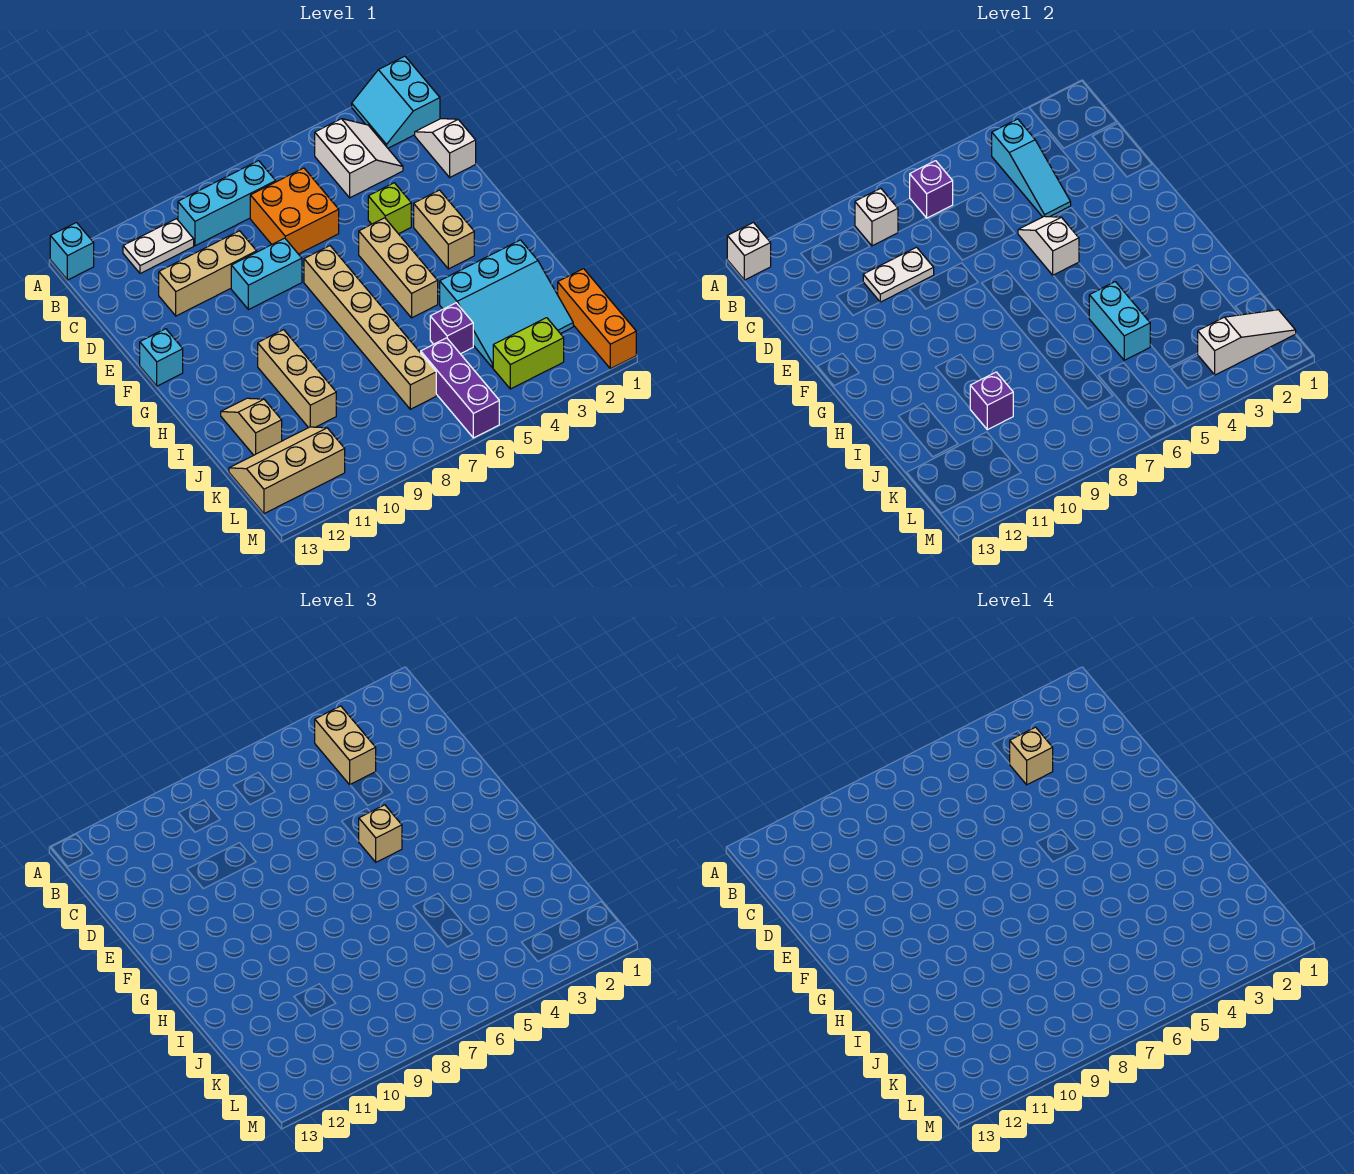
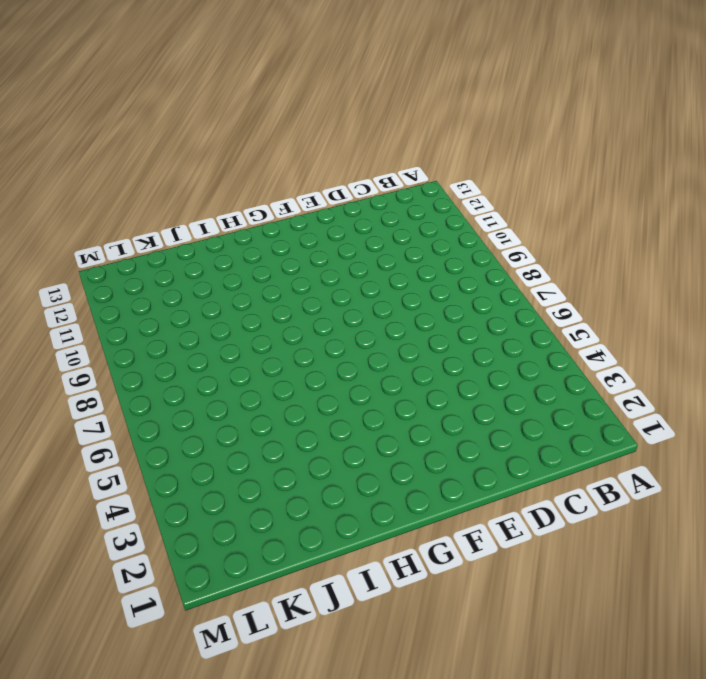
none -> cyan 2x2 slope [352,56,440,148]
none -> cyan 1x1 brick [50,223,94,280]
none -> white 2x2 slope [315,119,403,198]
none -> cyan 1x3 brick [178,161,276,246]

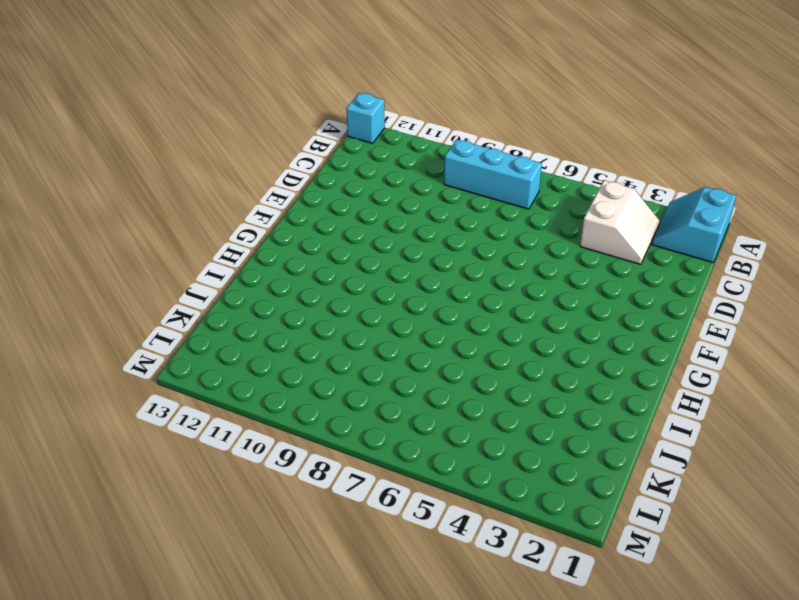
none -> white 1x2 plate [123,219,194,274]
none -> white 1x2 slope [415,119,476,177]
none -> orange 2x2 brick [250,168,339,254]
none -> tan 1x3 brick [159,231,257,316]

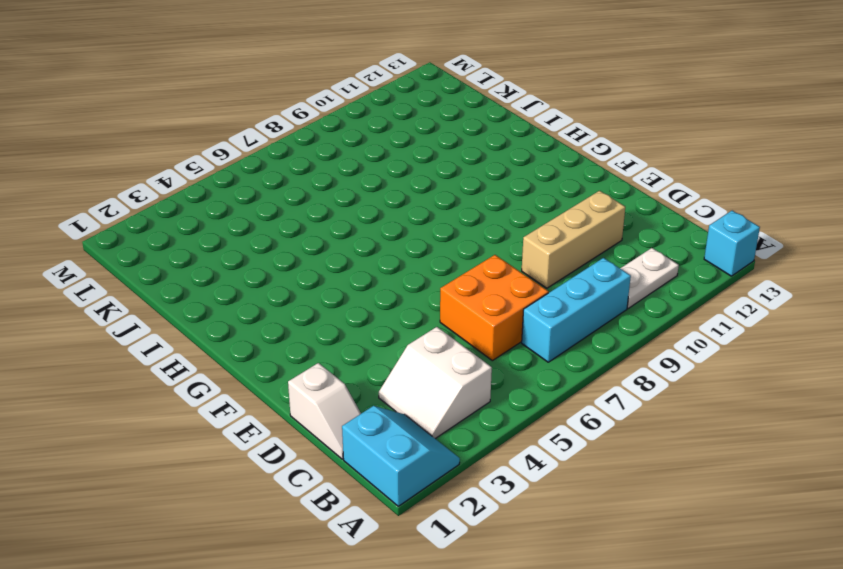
none -> lime 1x1 brick [368,183,411,234]
none -> cyan 1x2 brick [231,238,302,310]
none -> tan 1x2 brick [414,190,474,269]
none -> tan 1x3 brick [359,218,438,318]

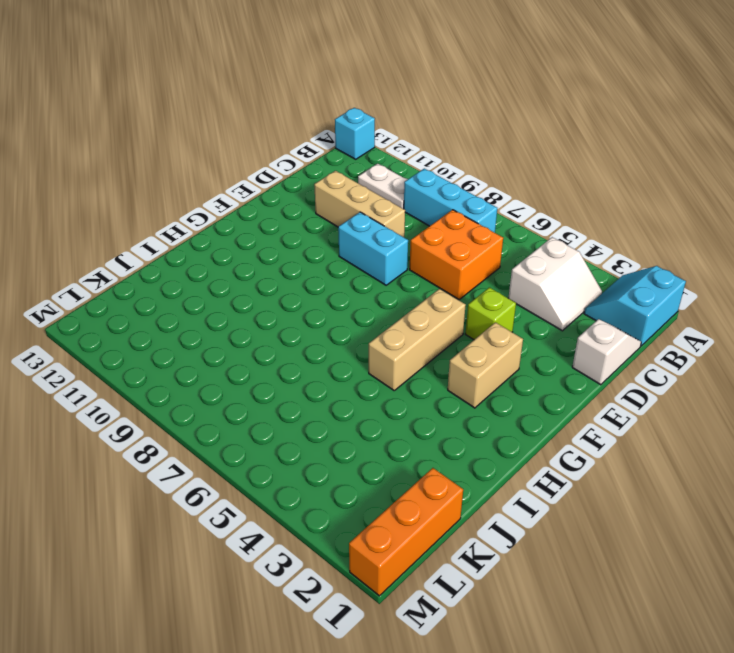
none -> tan 1x6 brick [304,246,436,409]
none -> cyan 1x1 brick [140,329,183,386]
none -> tan 1x3 brick [258,330,336,428]
none -> cyan 3x3 slope [440,240,573,368]

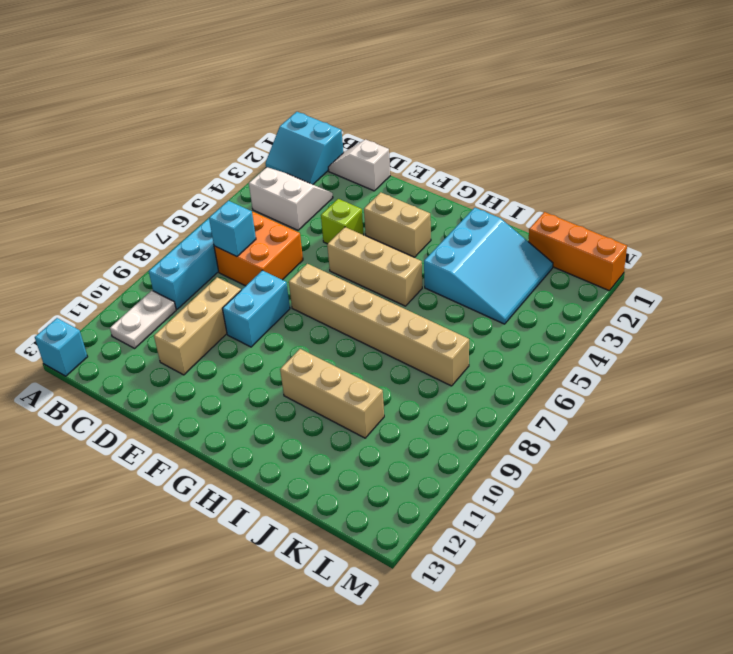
cyan 1x1 brick [209,201,256,257] -> cyan 1x1 brick moved to [140,329,183,386]
none -> tan 1x2 slope [221,398,282,455]
none -> purple 1x1 brick [430,303,473,354]
none -> purple 1x3 brick [421,338,499,438]
none -> tan 2x3 slope [229,427,345,514]

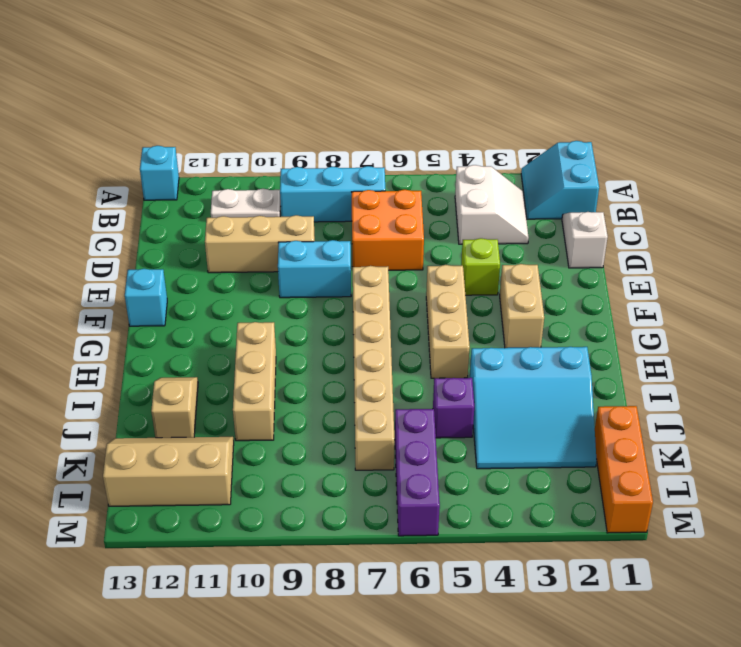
none -> lime 1x2 brick [493,318,564,389]
none -> white 1x1 brick [727,223,771,280]
none -> cyan 1x3 slope [992,119,1071,217]
none -> purple 1x1 brick [910,161,953,218]

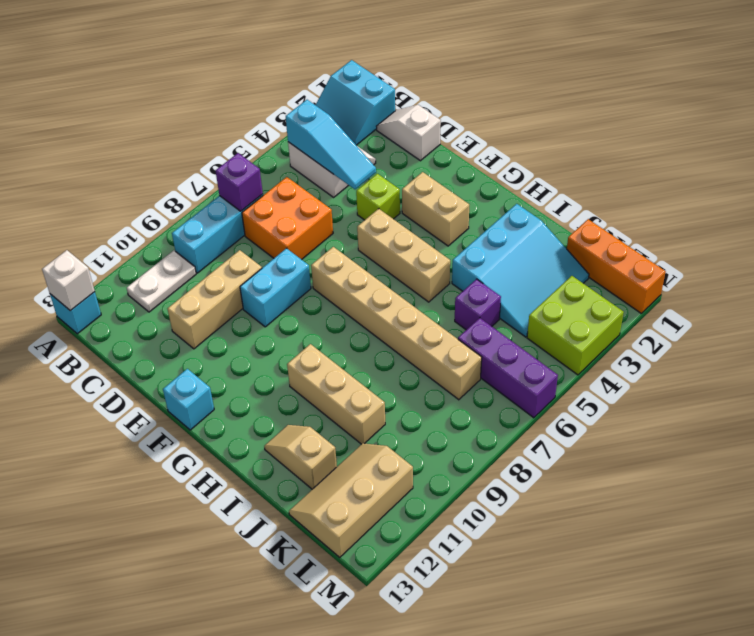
lime 2x2 brick [527,276,624,375] -> lime 1x2 brick [493,318,564,389]
none -> white 1x1 brick [855,188,898,246]
none -> white 1x2 plate [863,247,934,302]
none -> white 1x2 slope [1018,216,1079,275]
none -> cyan 1x2 brick [1089,282,1150,360]

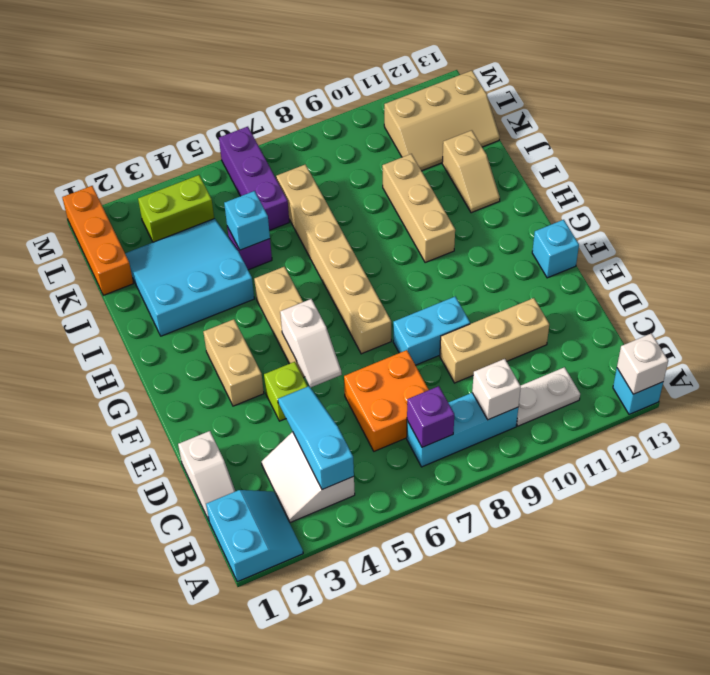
cyan 1x1 brick [224,191,270,250] -> cyan 1x2 brick [1089,282,1150,360]
none -> white 1x2 plate [863,247,934,302]
none -> purple 1x1 brick [970,372,1013,430]
none -> white 1x3 slope [1198,310,1296,375]
none -> tan 1x2 brick [315,706,376,785]

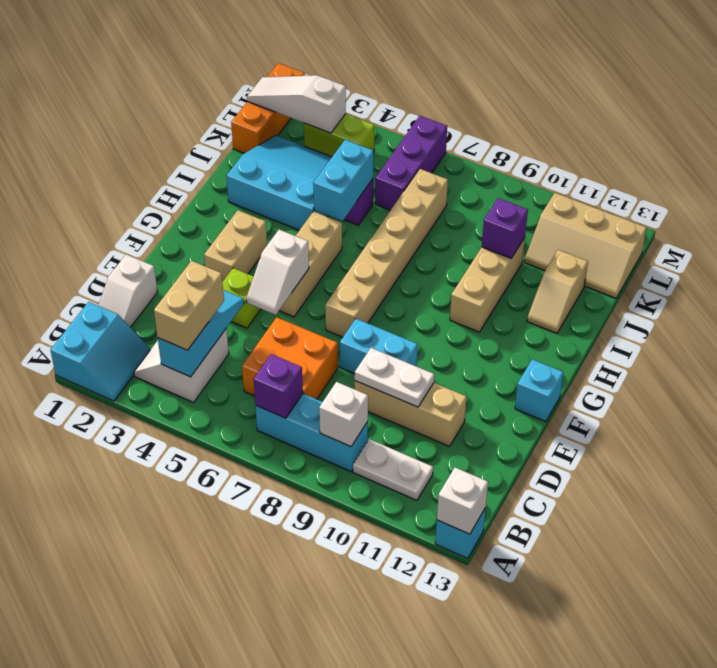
none -> tan 1x1 brick [359,805,402,862]
none -> tan 1x1 brick [1010,727,1053,785]

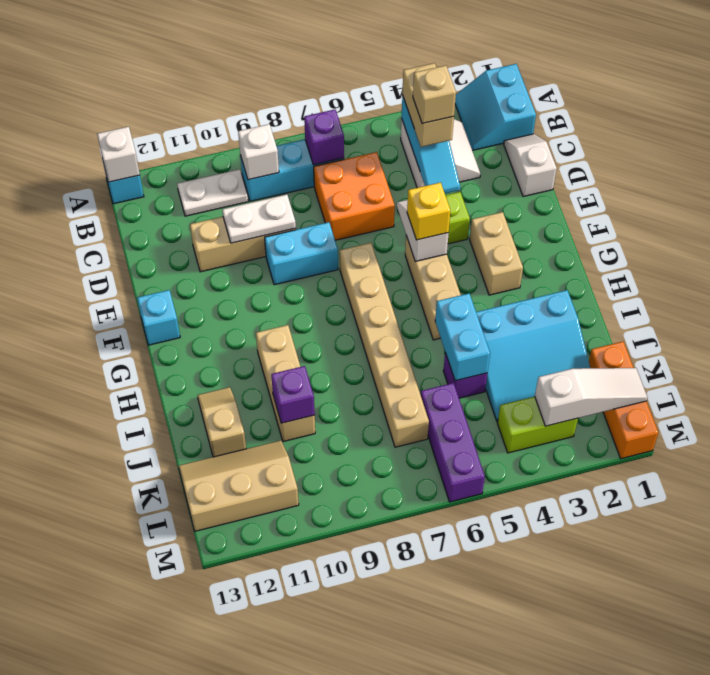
yellow 1x1 brick [407,183,450,240] -> tan 1x1 brick [359,805,402,862]

